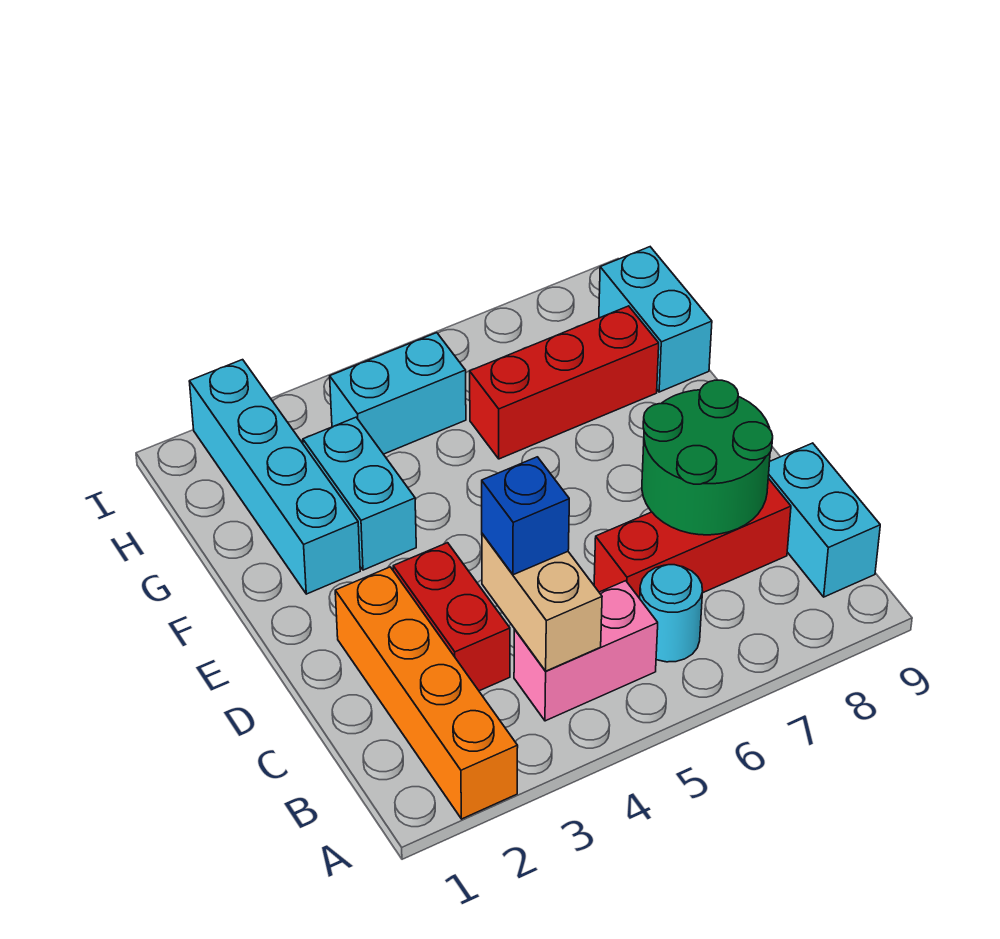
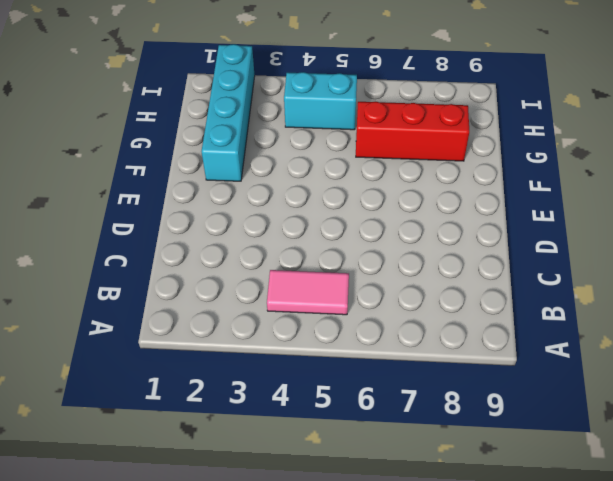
pink 1x2 tile [267,270,349,315] -> pink 1x2 brick [514,581,658,721]
none -> orange 1x4 brick [335,567,518,819]
none -> cyan 1x1 round brick [640,565,703,662]
none -> cyan 1x2 brick [768,443,880,597]

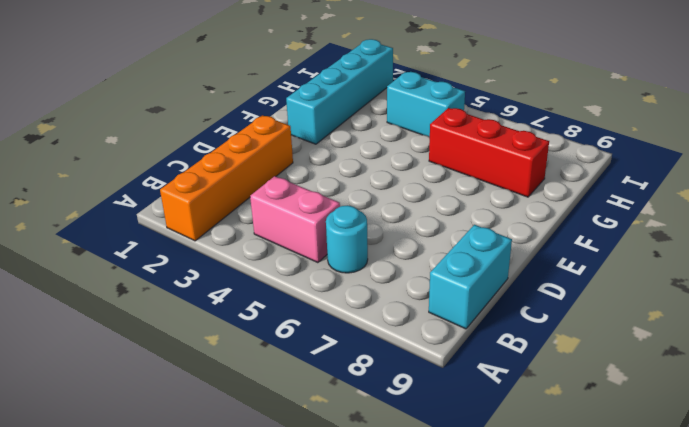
none -> red 1x2 brick [393,543,510,691]
none -> red 1x3 brick [594,478,791,598]
none -> cyan 1x2 brick [303,417,416,570]

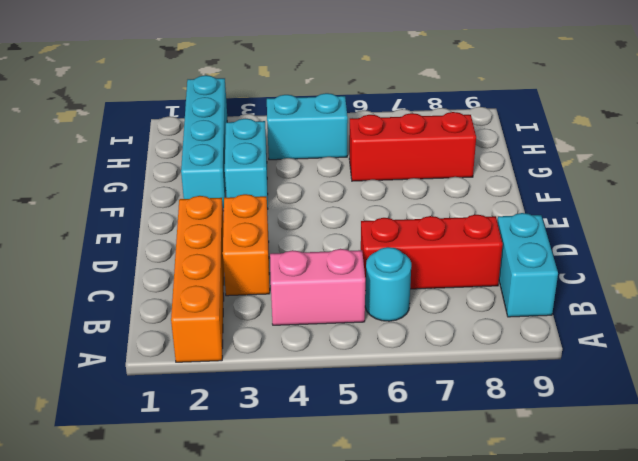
orange 1x2 brick [223,194,270,296] -> red 1x2 brick [393,543,510,691]
none -> cyan 1x2 brick [599,247,712,392]
none -> tan 1x2 brick [482,534,602,671]
none -> green 2x2 round brick [642,380,773,535]

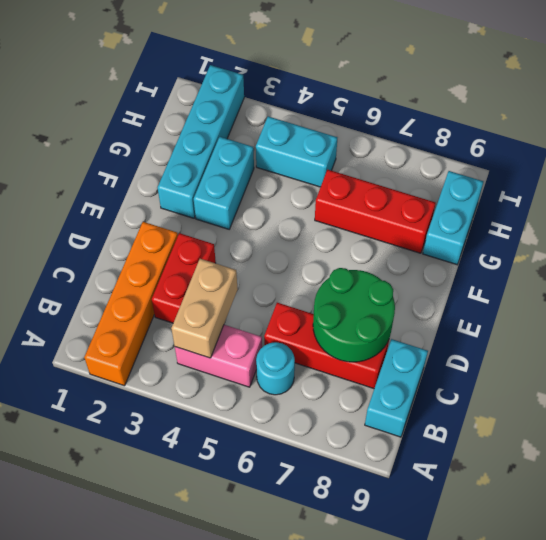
none -> blue 1x1 brick [482,457,569,575]

